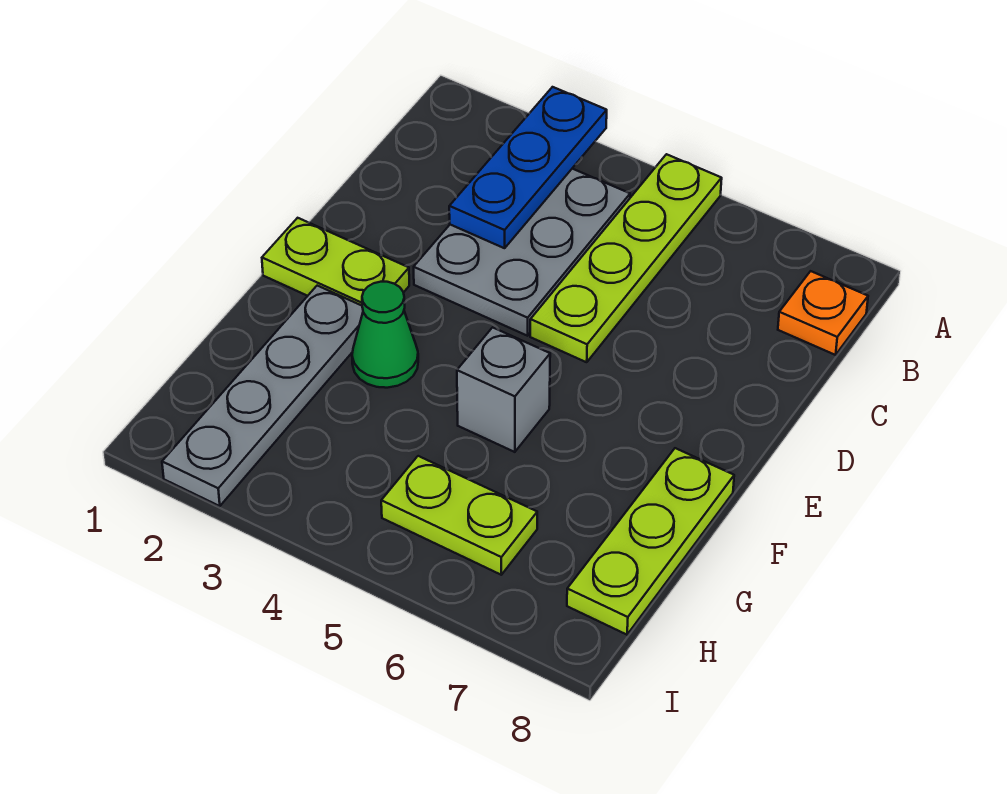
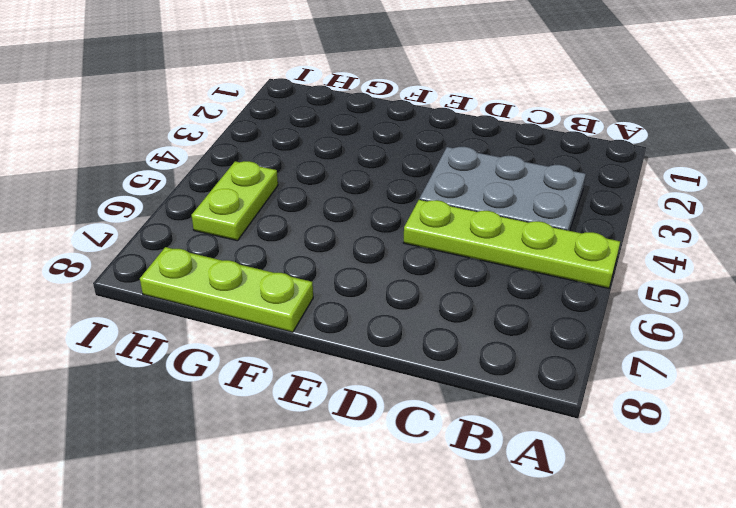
none -> orange 1x1 plate [778,271,868,355]
none -> lime 1x2 plate [262,218,409,306]

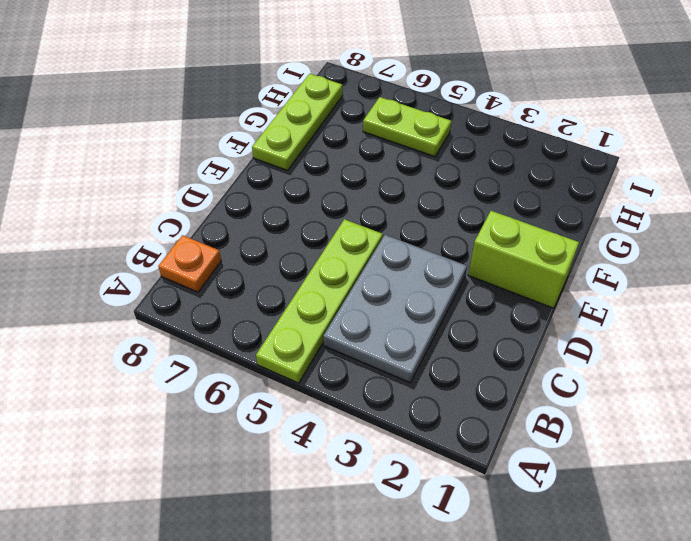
lime 1x2 brick [468,211,579,308] -> lime 1x2 plate [262,218,409,306]
none -> grey 1x4 plate [162,286,363,506]
none -> green 1x1 cone [352,282,418,388]

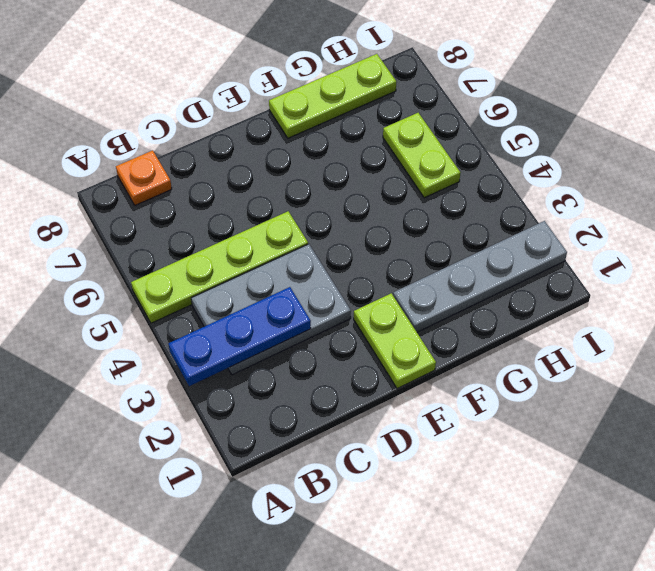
none -> green 1x1 cone [352,282,418,388]
none -> grey 1x1 brick [457,327,550,452]

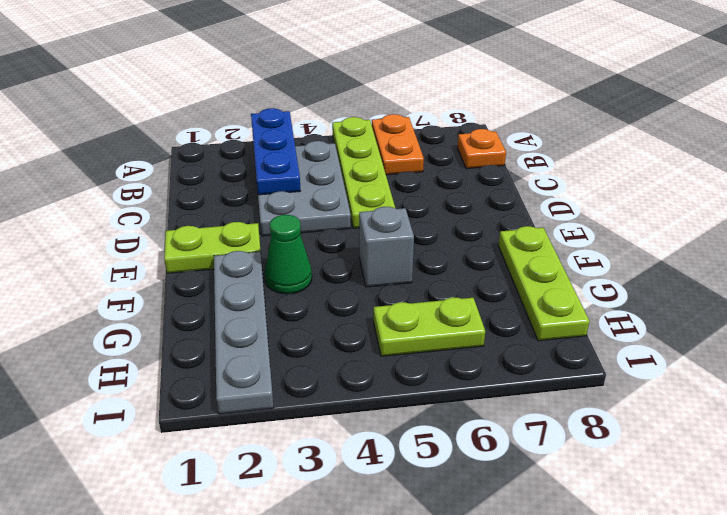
orange 1x2 plate [372,114,424,175] -> none

